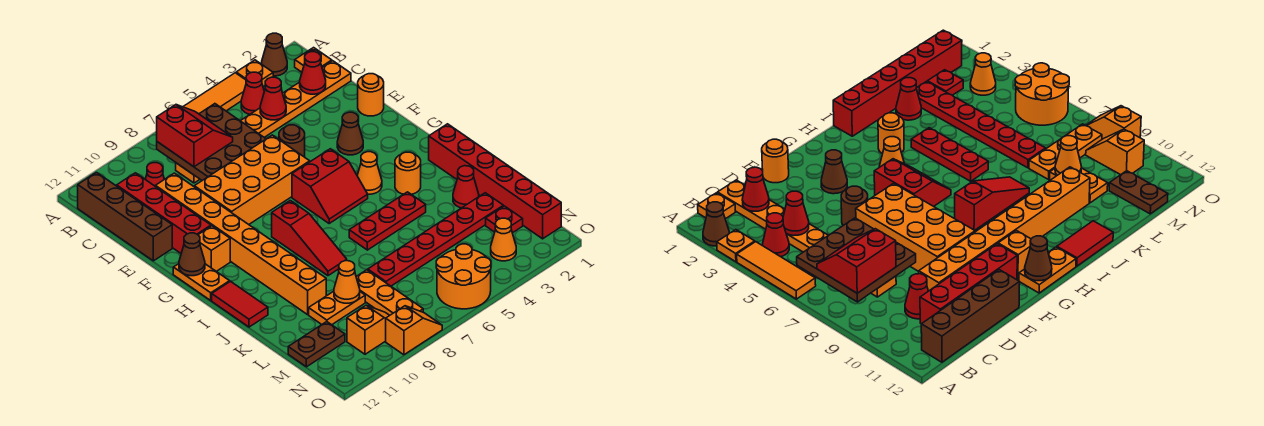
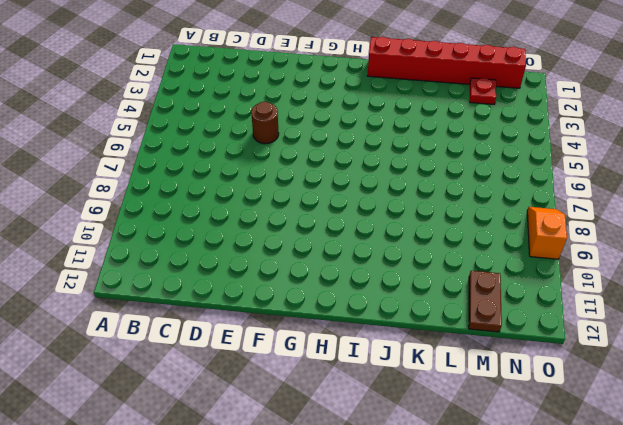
none -> brown 1x1 cone [262,33,287,76]
none -> orange 1x1 plate [236,60,273,87]
none -> orange 1x3 tile [183,73,246,114]
none -> orange 1x1 plate [295,48,332,72]

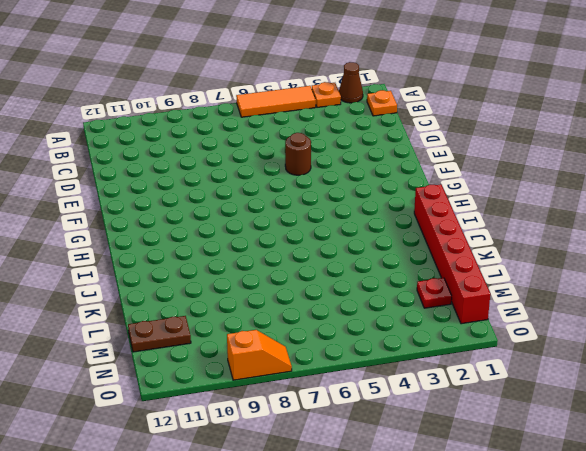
none -> red 1x1 cone [241,72,264,114]
none -> brown 1x4 brick [78,173,172,261]
none -> orange 1x8 plate [176,61,351,183]
none -> red 1x1 cone [145,163,164,187]

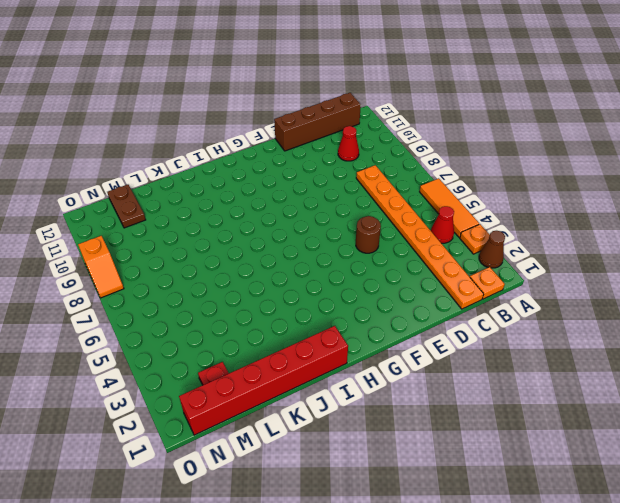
none -> red 1x4 brick [117,173,211,253]
none -> orange 1x8 brick [156,173,326,315]
none -> orange 1x1 round brick [358,74,384,116]
none -> orange 2x4 brick [194,135,310,224]

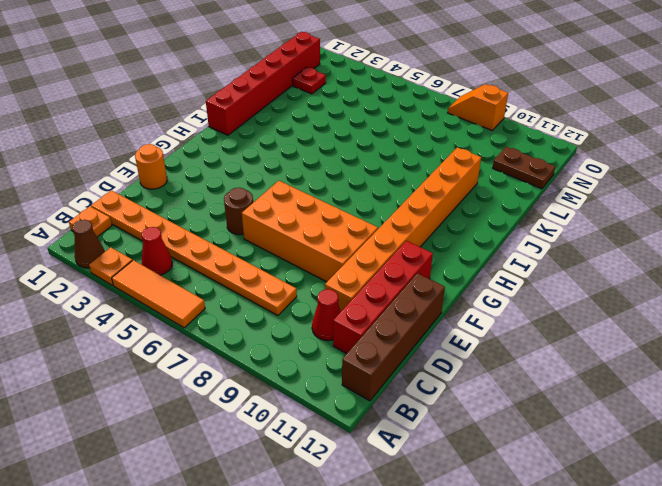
none -> brown 1x1 cone [337,112,363,155]
none -> red 2x2 slope [292,149,368,223]
none -> orange 1x1 brick [198,226,230,271]
none -> orange 1x2 plate [173,264,230,300]

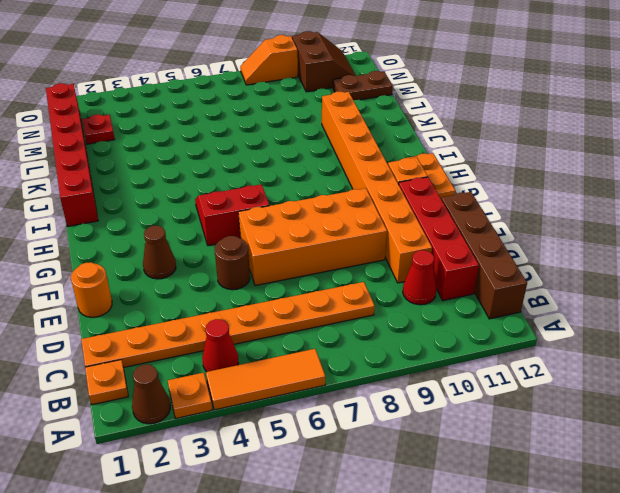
brown 2x2 slope [292,31,356,92] -> orange 1x2 slope [347,306,390,354]
none -> orange 1x1 cone [357,152,382,194]
none -> red 1x3 slope [272,201,347,276]
none -> orange 1x1 round brick [395,152,421,194]
none -> red 1x2 tile [212,282,268,327]

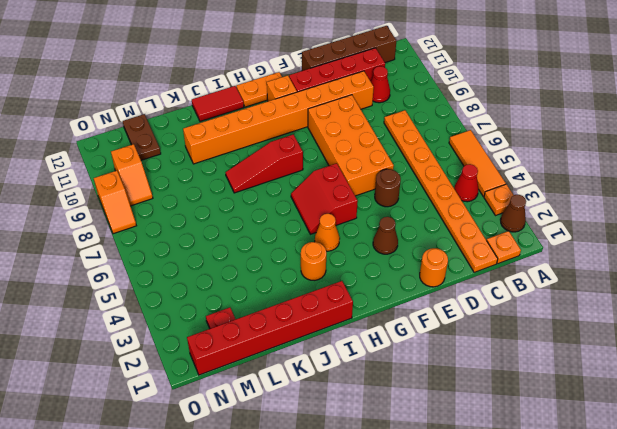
none -> red 1x3 plate [349,192,426,250]
none -> red 1x1 cone [453,166,479,208]
none -> red 1x6 plate [368,193,503,286]
none -> orange 1x3 plate [356,270,423,315]

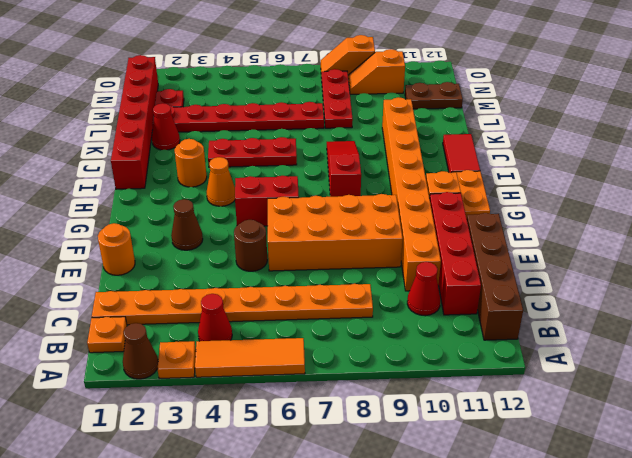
red 1x3 plate [322,69,353,128] -> orange 1x3 plate [356,270,423,315]
none -> orange 1x2 plate [309,291,365,325]
none -> orange 1x1 cone [491,218,516,261]
none -> orange 2x2 round brick [436,244,491,309]
none -> brown 3x3 plate [157,104,266,180]

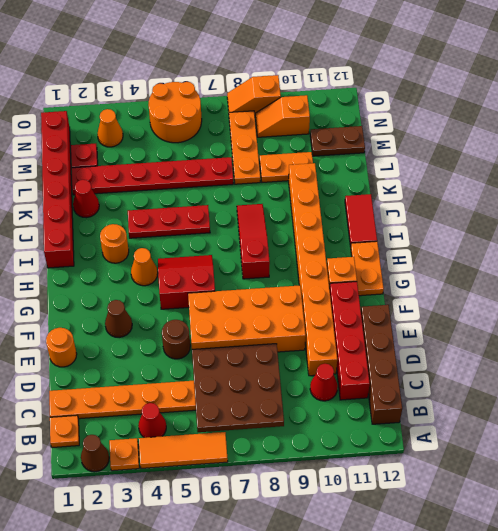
none -> red 1x1 cone [300,52,326,94]
none -> red 1x1 cone [260,77,286,120]
none -> brown 1x1 cone [179,233,205,276]
none -> orange 1x1 cone [334,261,360,303]

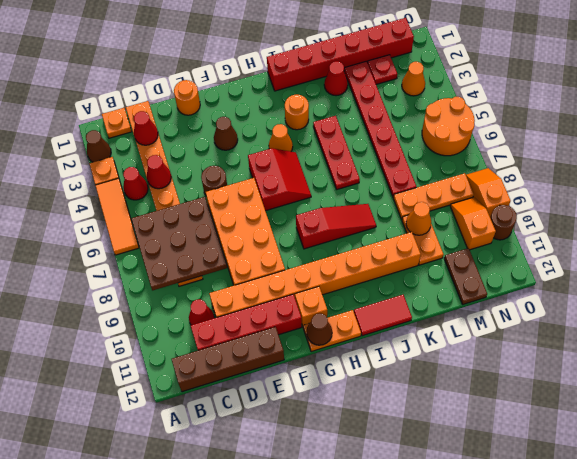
brown 1x1 round brick [490,205,517,240] -> none
none -> red 2x2 slope [157,105,233,167]

